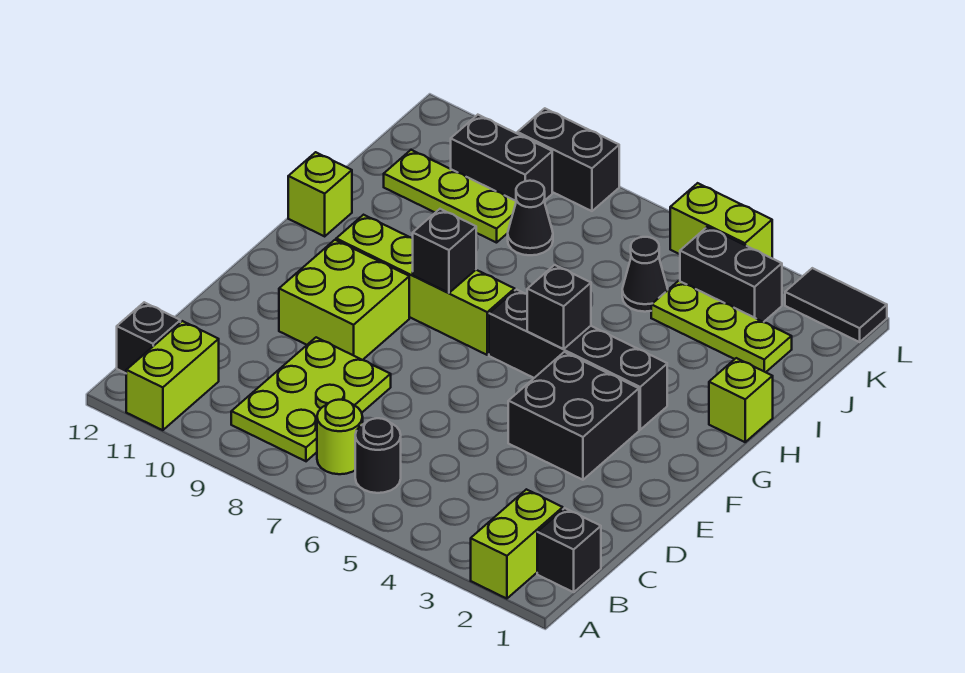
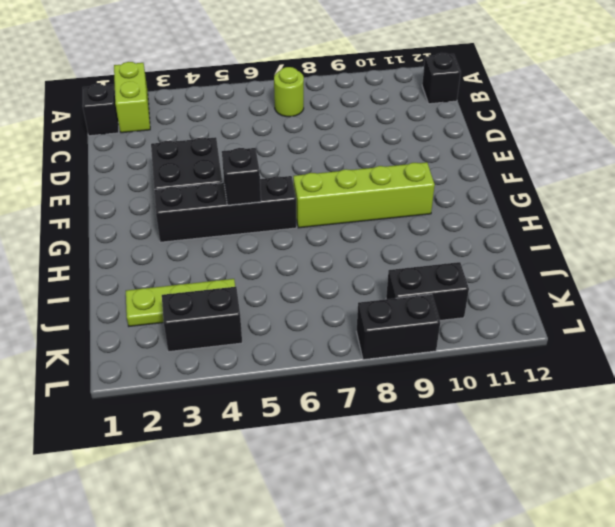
none -> lime 1x2 brick [126,321,219,430]
none -> black 1x1 round brick [355,418,401,493]
none -> lime 2x3 plate [231,337,391,461]

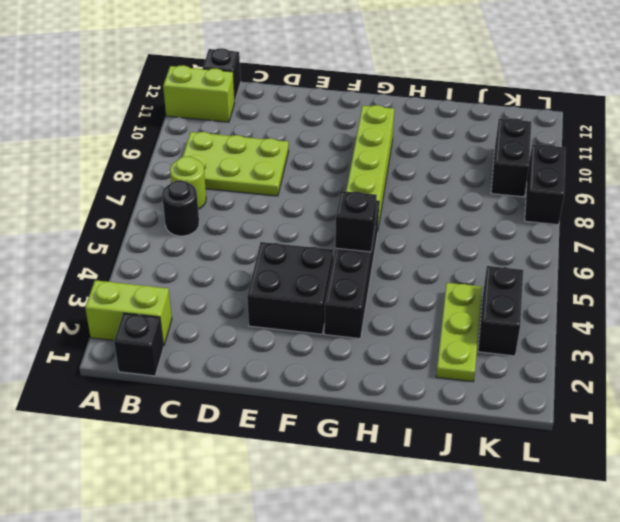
none -> lime 2x2 brick [279,240,409,360]
none -> lime 1x1 brick [709,358,773,442]
none -> lime 1x1 brick [288,152,352,236]

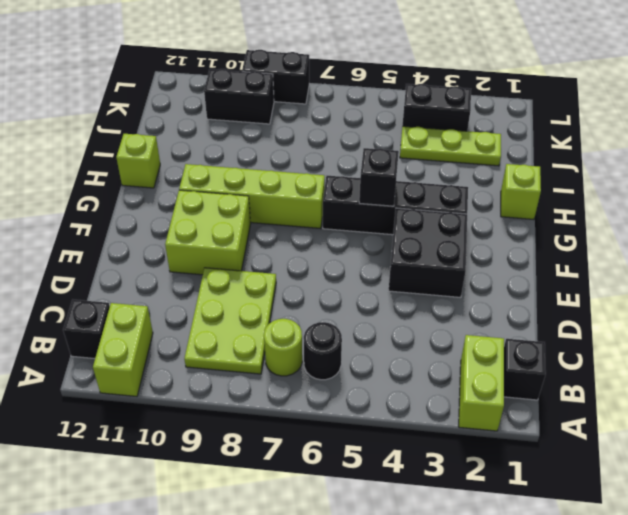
none -> black 1x1 cone [622,237,668,312]
none -> black 1x1 cone [508,181,553,255]
none -> lime 1x3 plate [384,150,516,243]

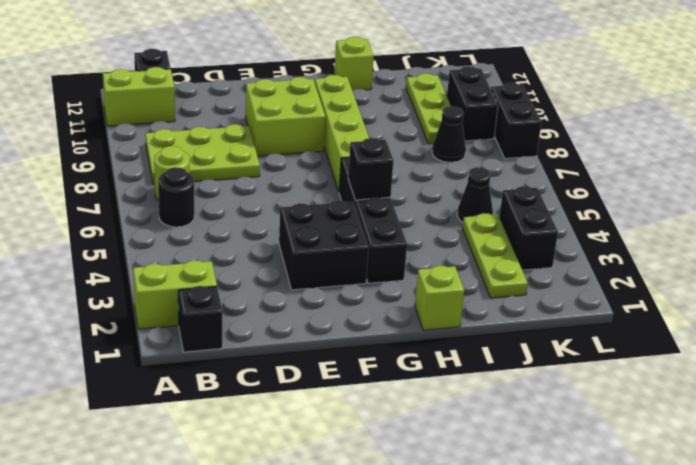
none -> black 1x2 tile [785,268,887,342]
none -> lime 1x2 brick [670,183,772,258]
none -> black 1x1 brick [413,209,476,293]

